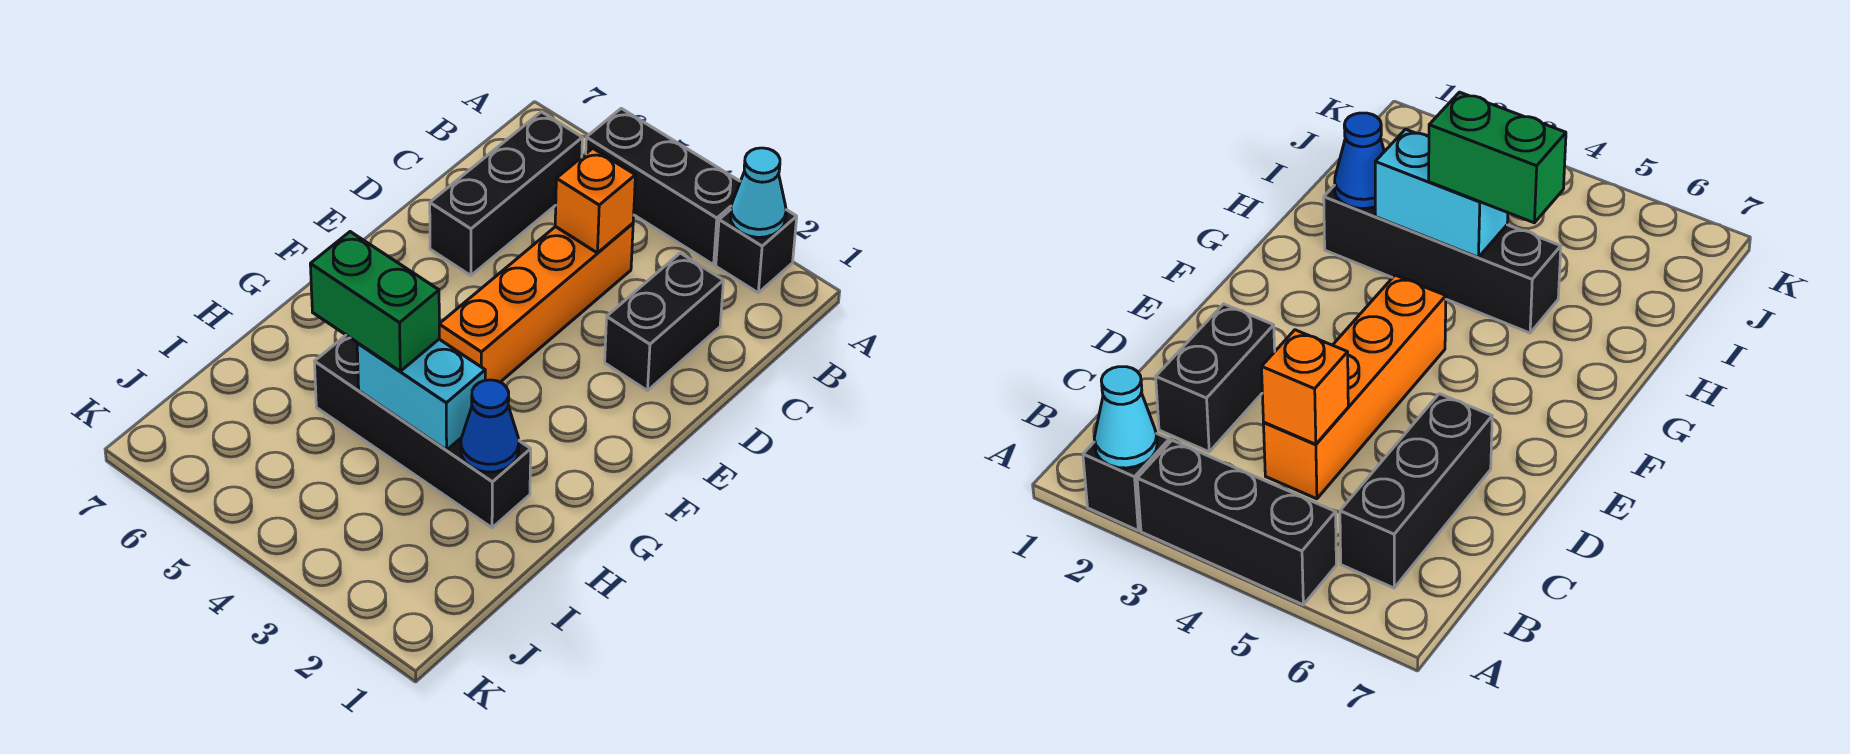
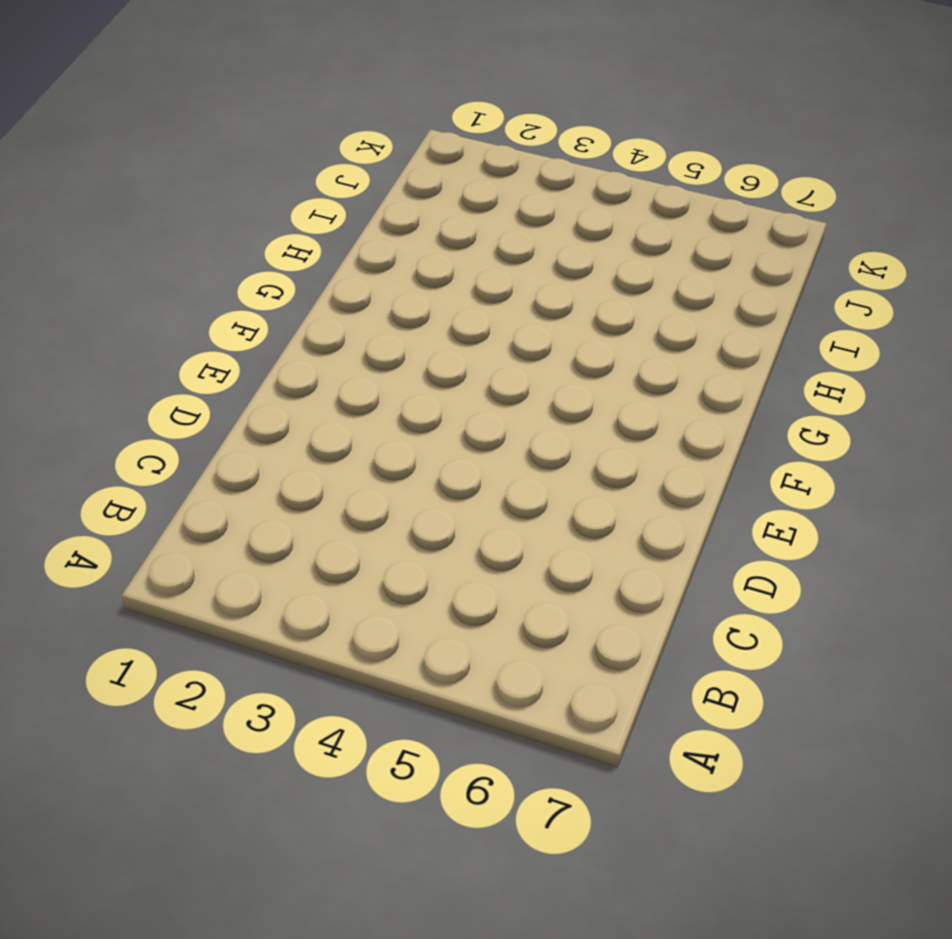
none -> black 1x1 brick [716,210,797,293]
none -> black 1x3 brick [586,108,740,265]

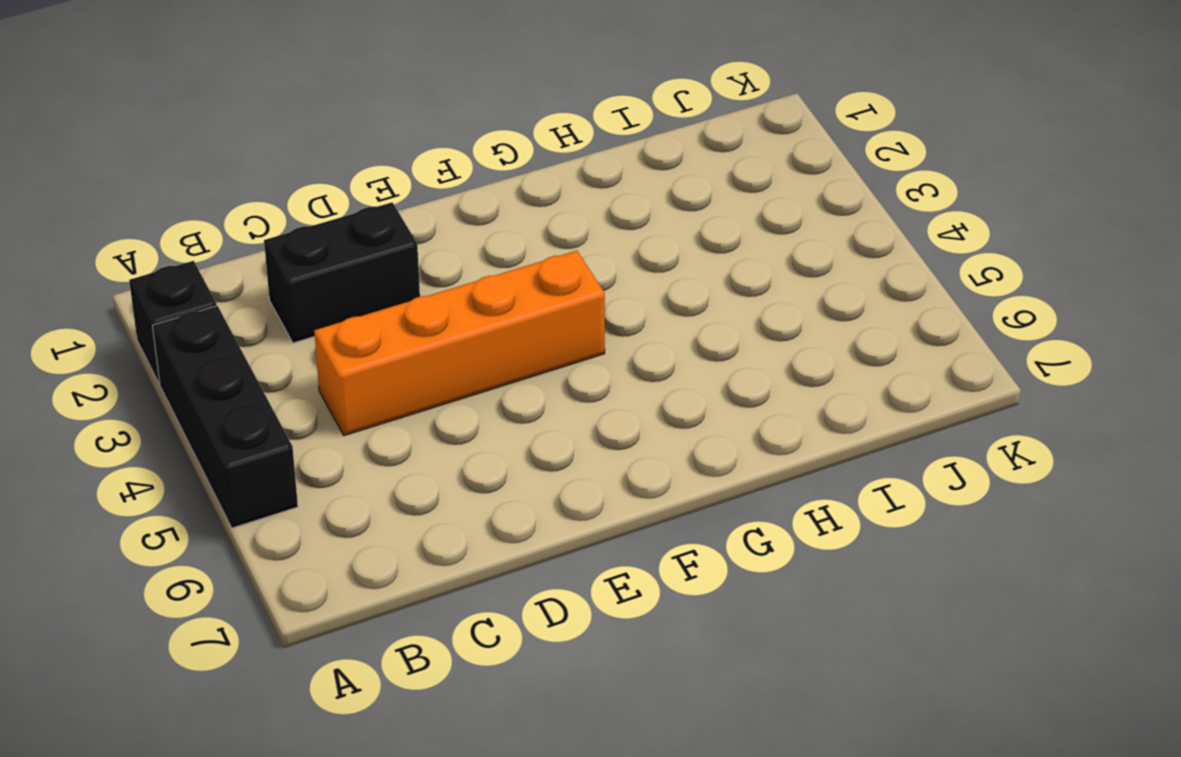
none -> black 1x3 brick [430,112,582,276]
none -> black 1x4 brick [314,335,531,528]

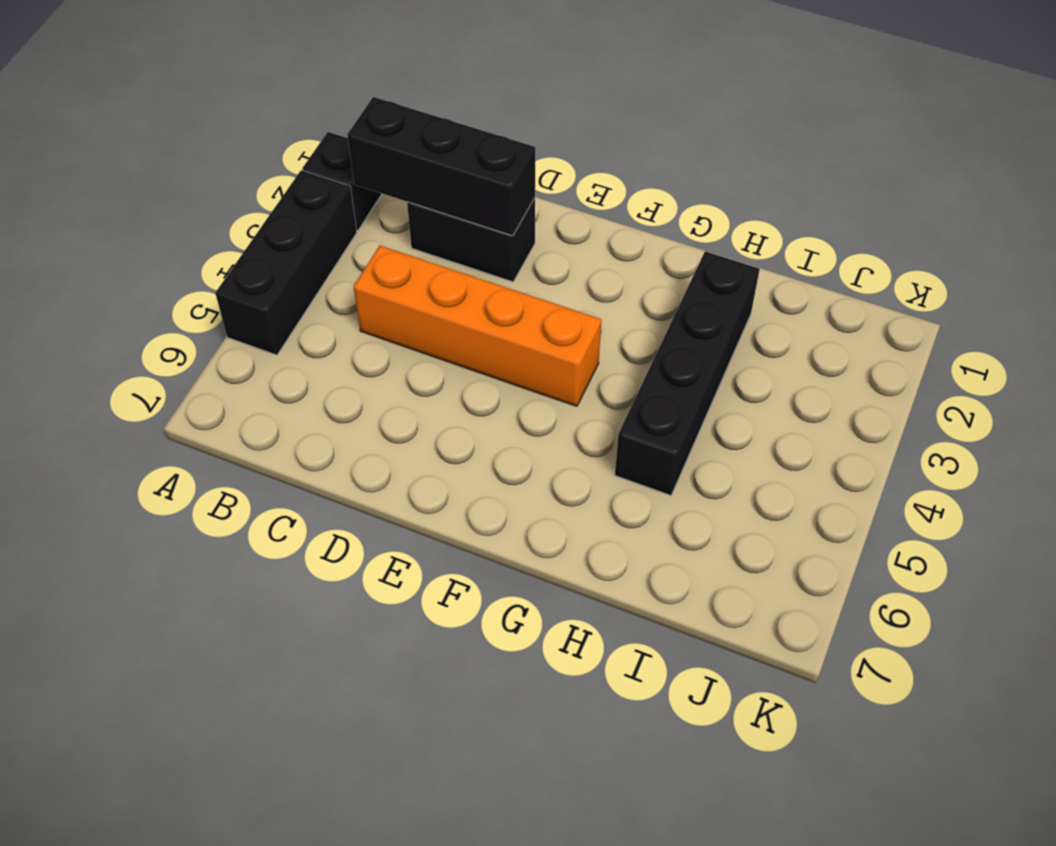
black 1x3 brick [347,97,535,236] -> black 1x3 brick moved to [430,112,582,276]
none -> cyan 1x1 cone [730,148,786,237]
none -> orange 1x1 brick [555,148,635,253]

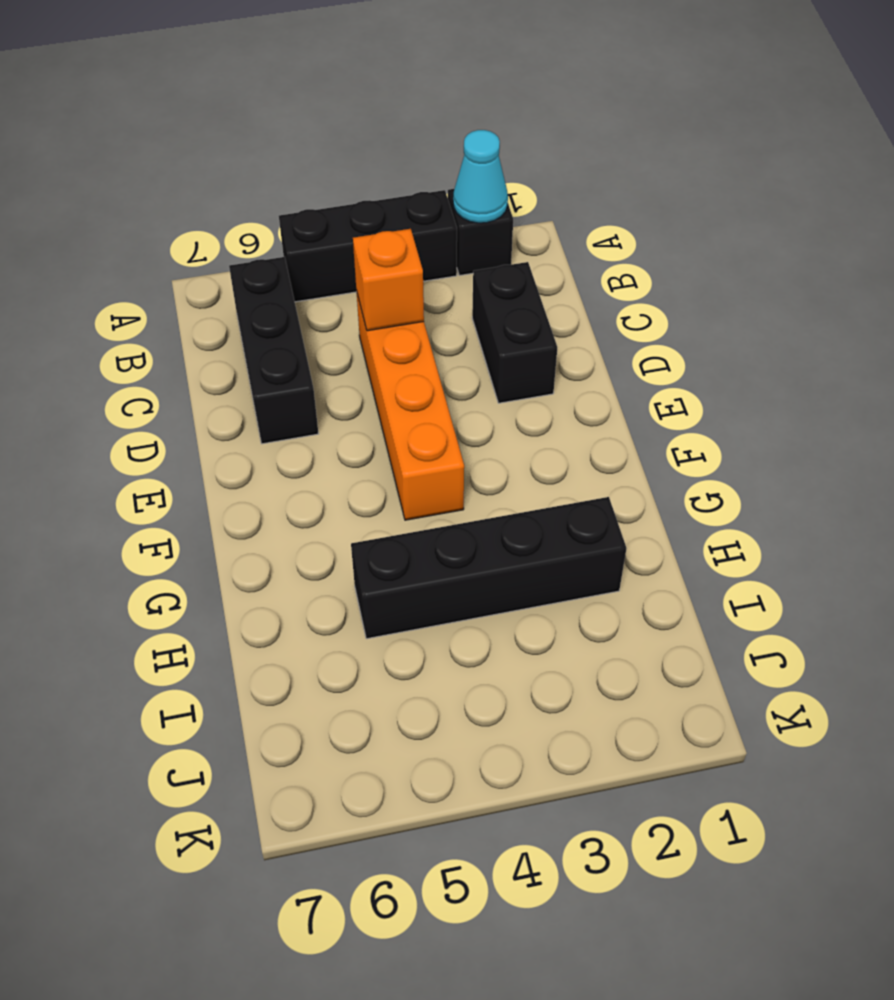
none -> blue 1x1 cone [461,380,519,472]
none -> cyan 1x2 brick [357,339,485,450]

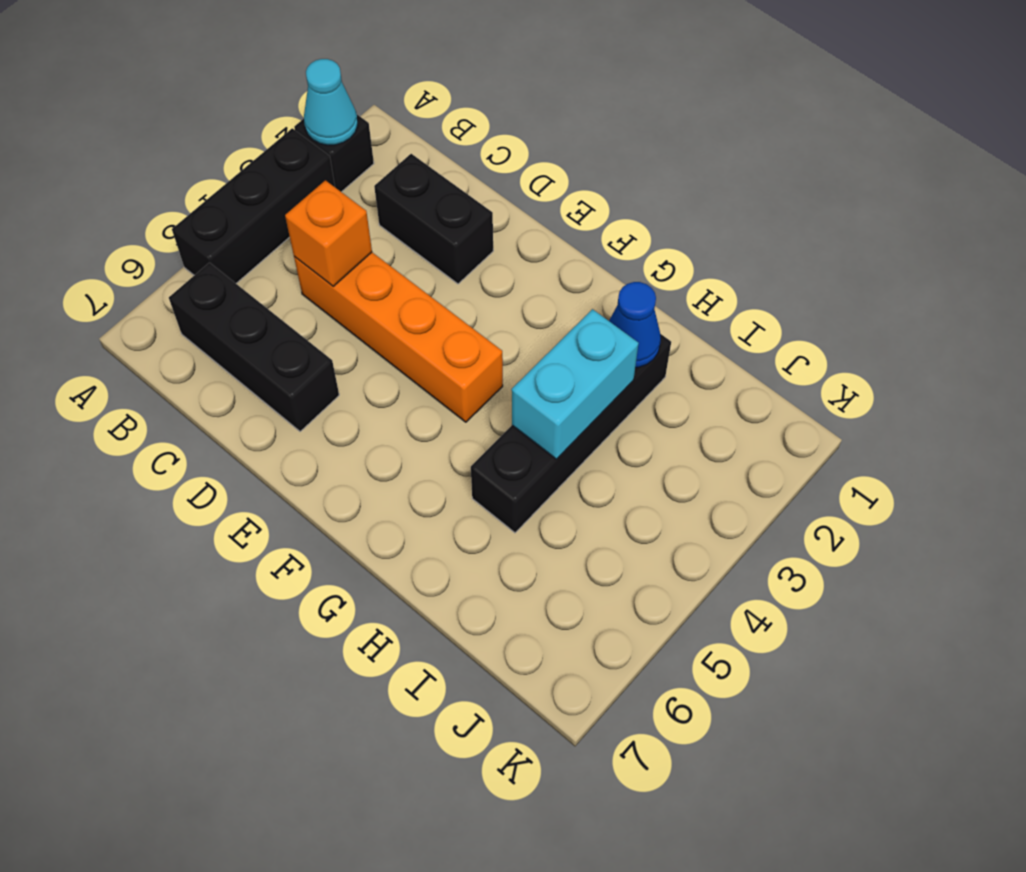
none -> green 1x2 brick [310,232,439,371]

